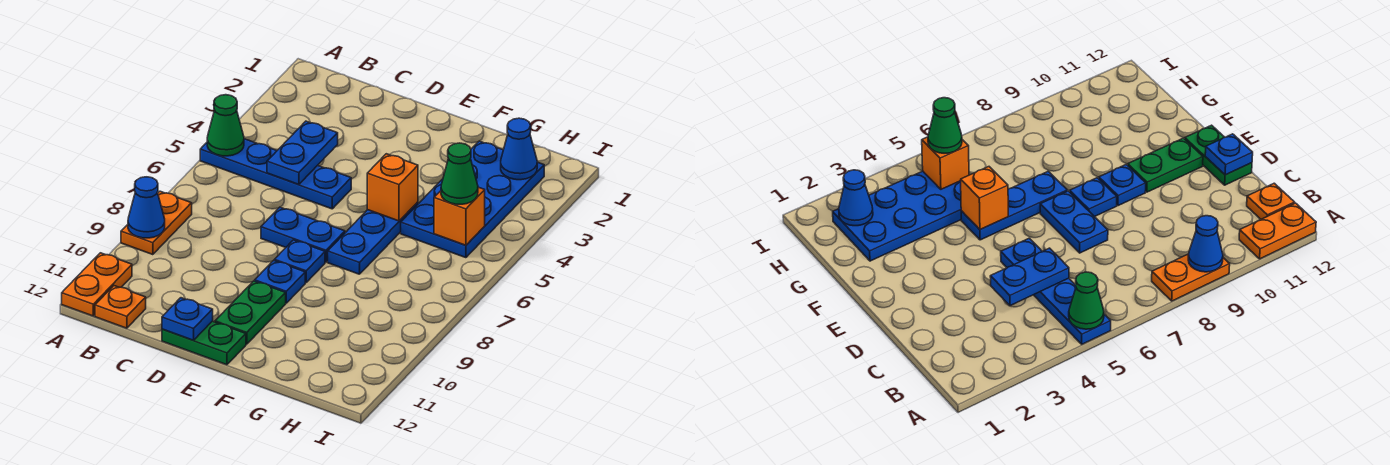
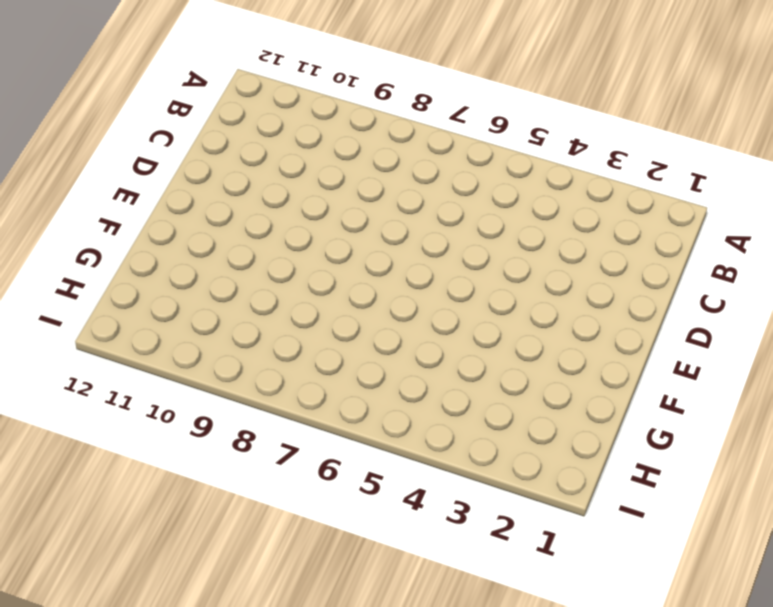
none -> blue 1x4 plate [200,139,351,209]
none -> orange 1x2 plate [121,191,192,255]
none -> orange 1x2 plate [62,253,132,316]

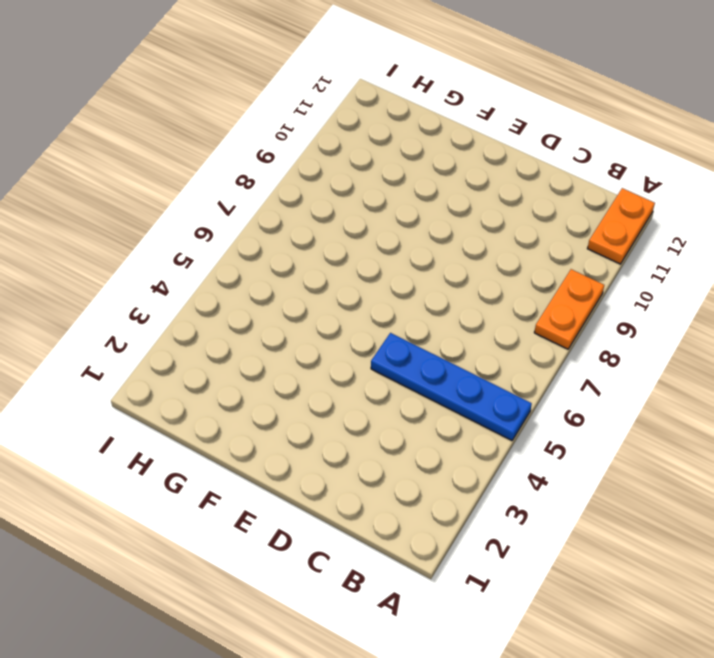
none -> orange 1x1 plate [95,286,146,328]
none -> blue 1x2 plate [261,207,345,262]
none -> green 1x2 plate [162,321,246,365]

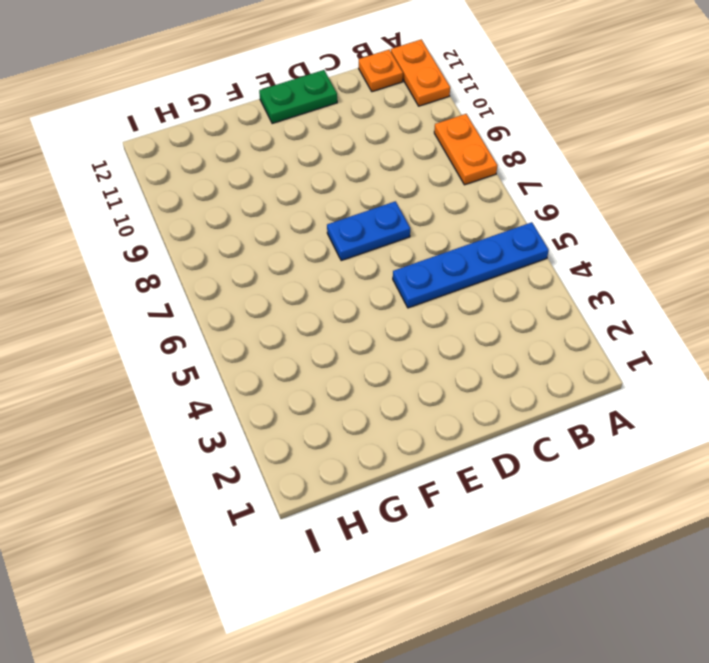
none -> blue 1x1 plate [274,240,325,283]
none -> blue 1x1 plate [255,260,305,303]
none -> green 1x2 plate [215,281,286,344]

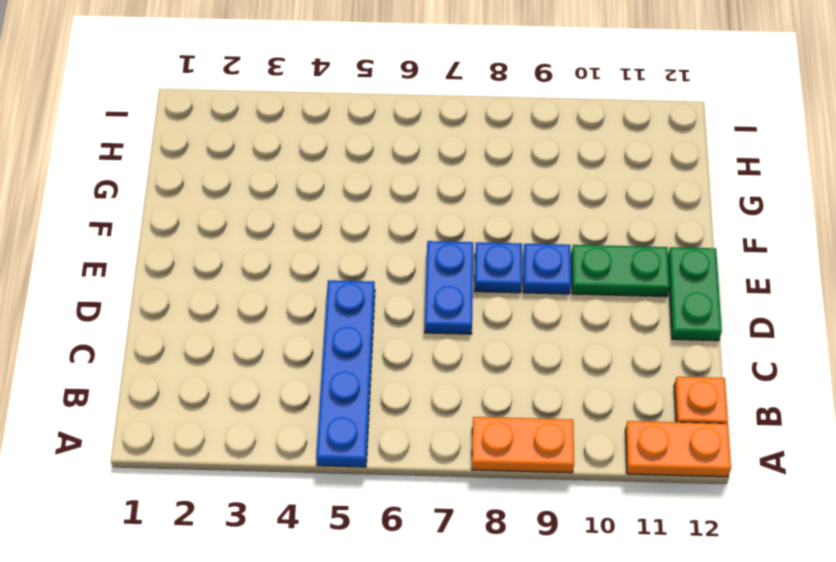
none -> blue 1x3 plate [328,202,418,274]
none -> blue 2x4 plate [401,141,544,258]
none -> green 1x1 cone [207,95,244,156]

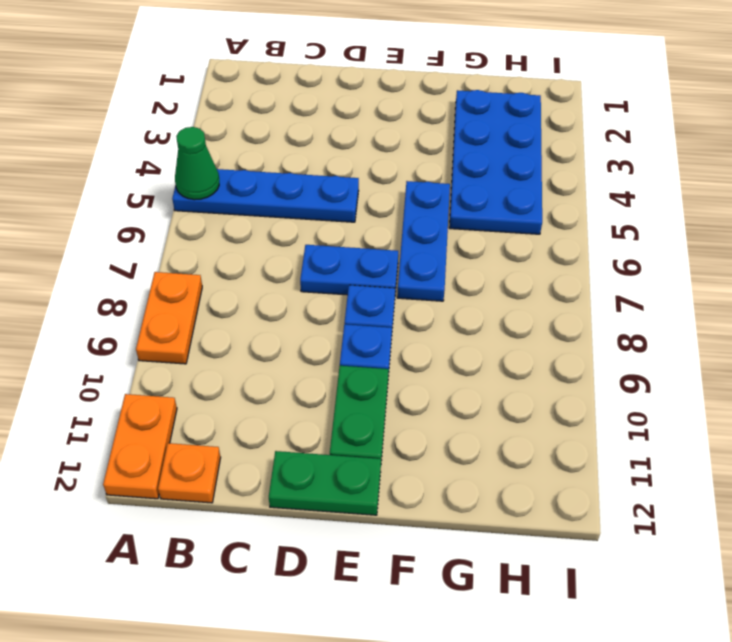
none -> blue 1x1 cone [128,177,165,238]
none -> blue 1x2 plate [267,121,338,185]
none -> blue 1x1 plate [162,298,213,340]

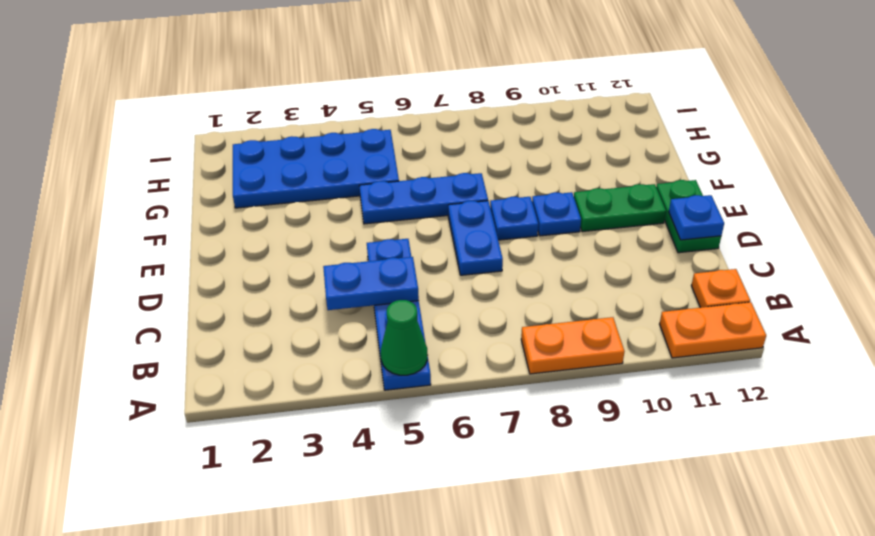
none -> blue 1x1 cone [128,177,165,238]
none -> orange 1x1 brick [367,154,418,221]
none -> blue 1x1 cone [501,118,537,180]

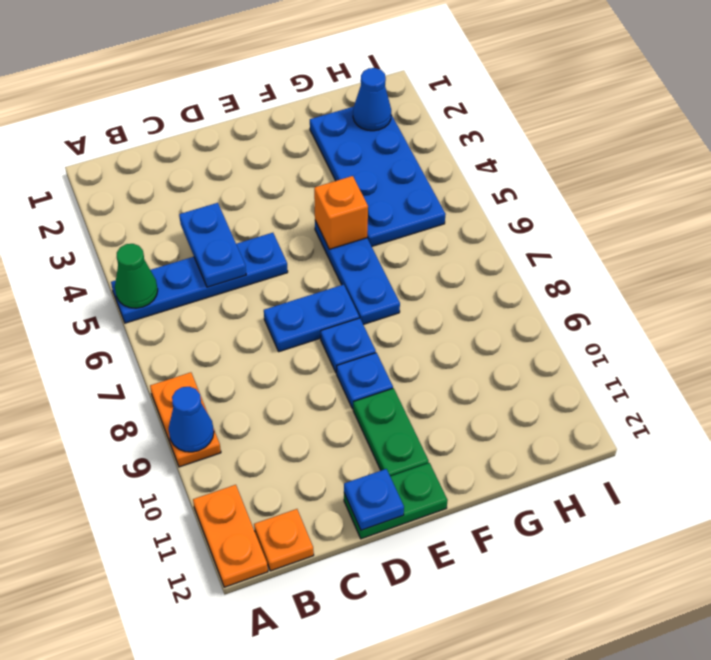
none -> orange 1x1 brick [434,187,485,245]
none -> green 1x1 cone [441,143,478,204]

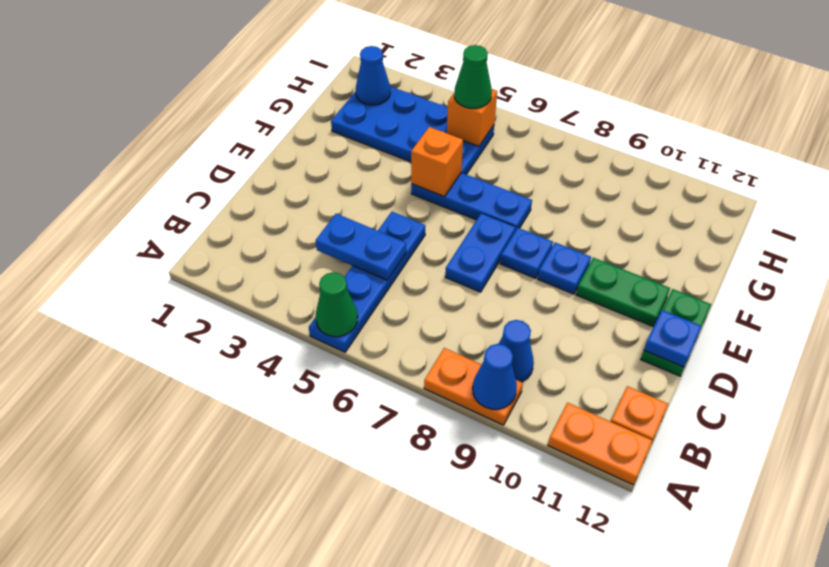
blue 1x1 cone [499,320,534,382] -> none

